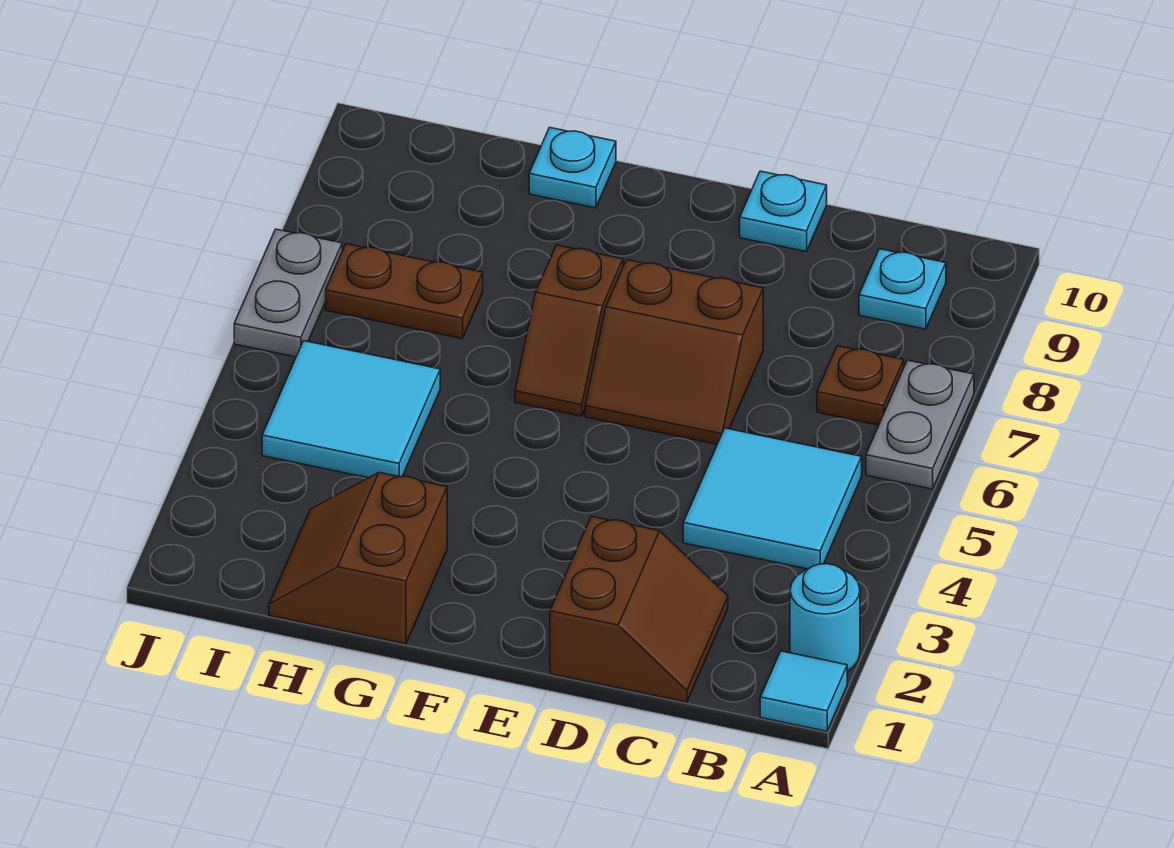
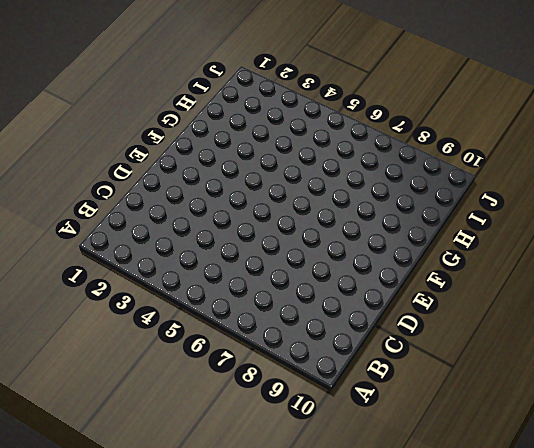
none -> cyan 1x1 tile [760,651,847,731]
none -> cyan 1x1 round brick [790,564,860,671]
none -> grey 1x2 plate [866,360,974,489]

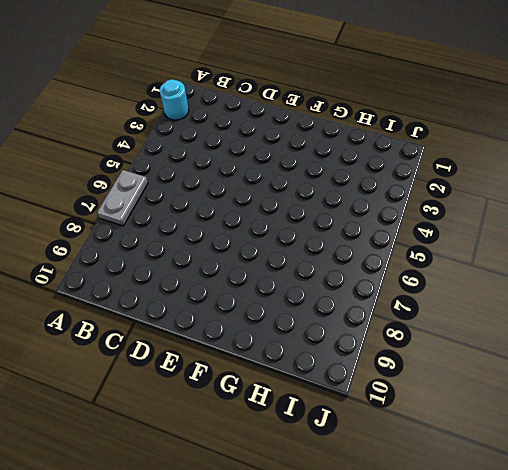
none -> cyan 1x1 tile [760,651,847,731]
none -> cyan 2x2 tile [683,428,862,569]
none -> brown 1x1 plate [817,346,904,425]

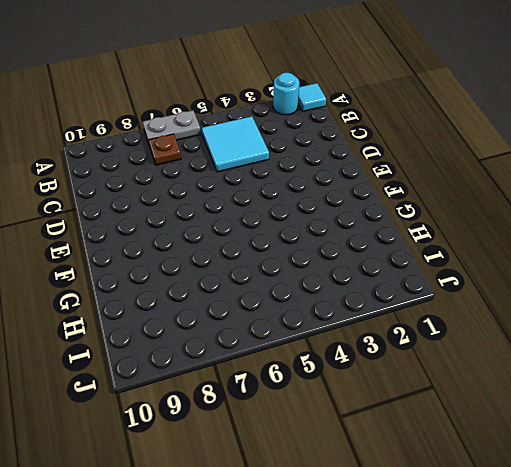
none -> cyan 1x1 plate [859,249,946,329]
none -> brown 2x2 slope [550,516,728,702]
none -> brown 2x2 slope [585,260,763,444]

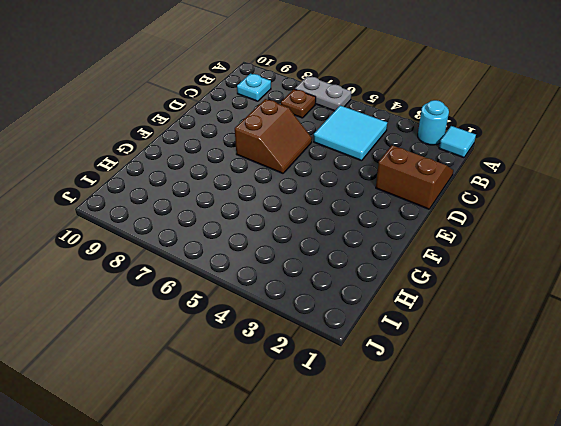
none -> cyan 1x1 plate [740,171,827,251]
none -> brown 1x2 slope [515,245,623,416]
none -> brown 2x2 slope [269,472,447,644]

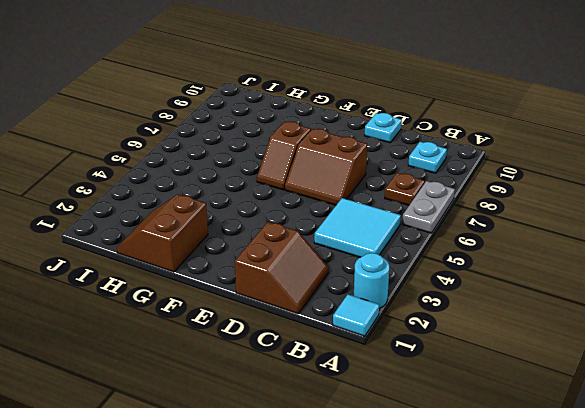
none -> cyan 1x1 plate [529,128,616,208]
none -> cyan 2x2 tile [262,341,440,478]
none -> brown 1x2 plate [326,244,483,339]

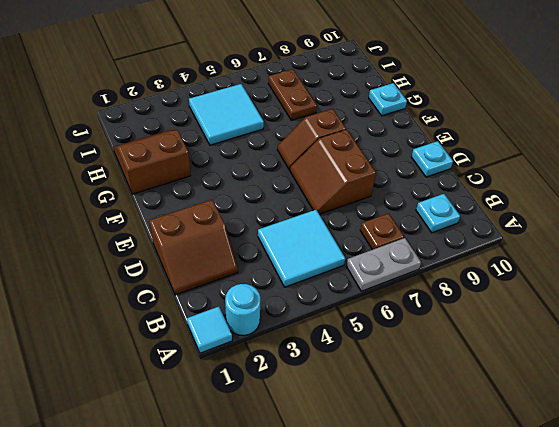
none -> grey 1x2 plate [234,229,342,357]

